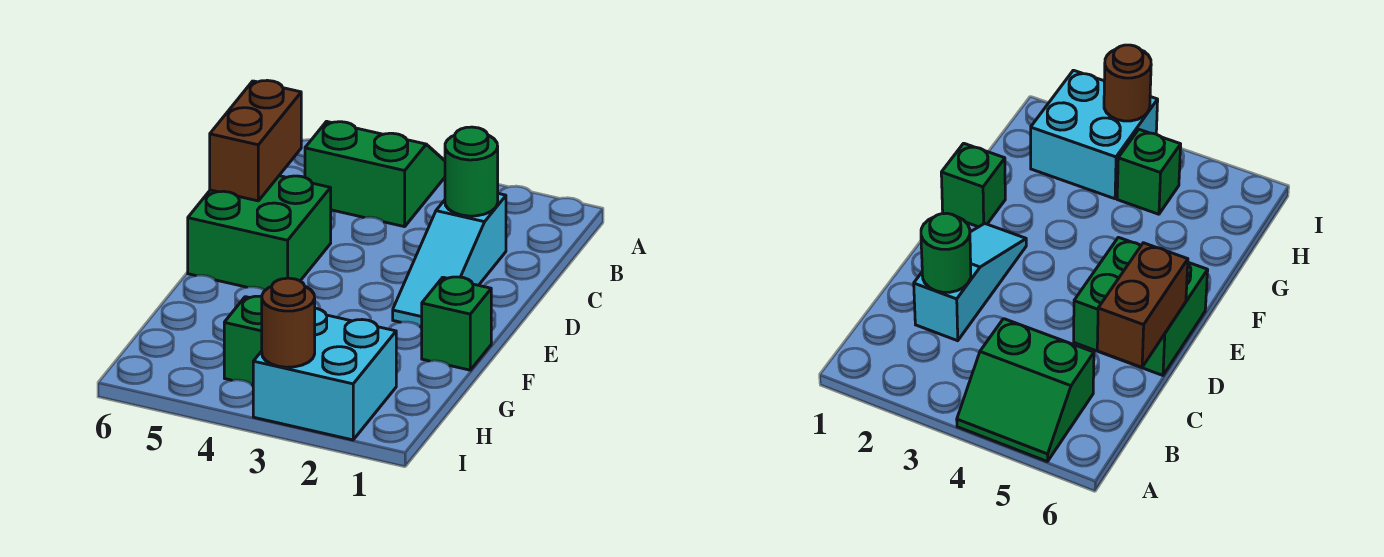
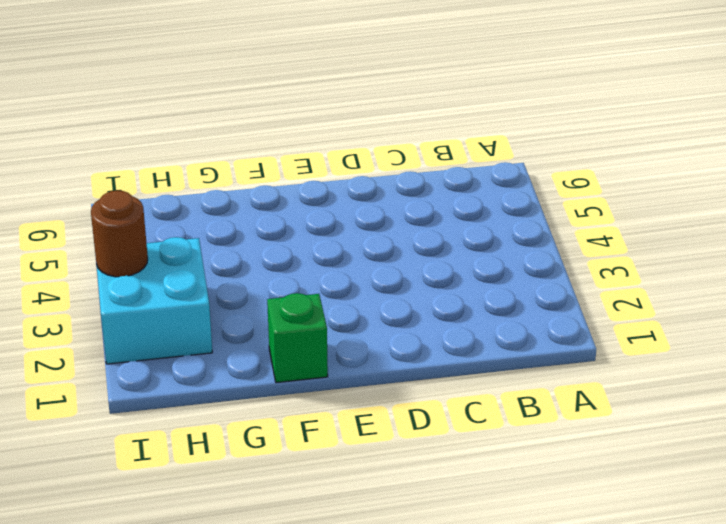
none -> green 2x2 slope [305,121,445,227]
none -> cyan 1x3 slope [393,194,506,327]

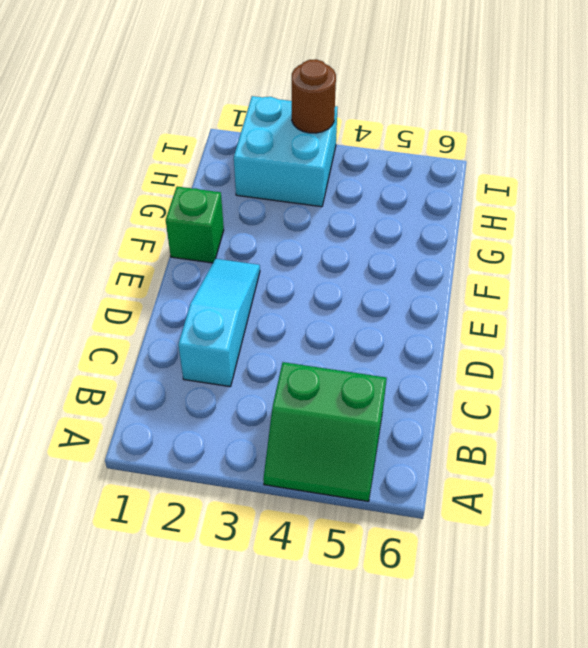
none -> green 2x2 brick [188,176,331,290]
none -> green 1x1 brick [224,296,262,385]

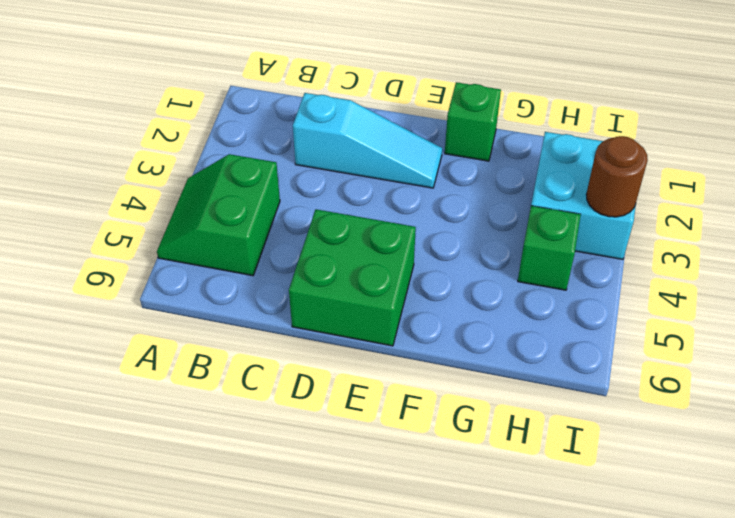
none -> green 1x1 round brick [445,127,498,216]
none -> brown 1x2 brick [210,80,301,201]

